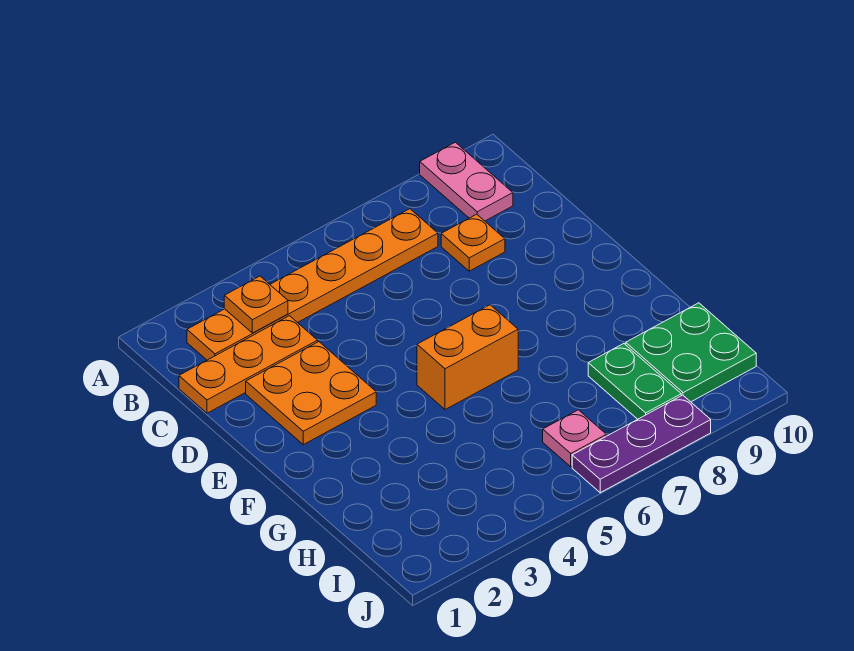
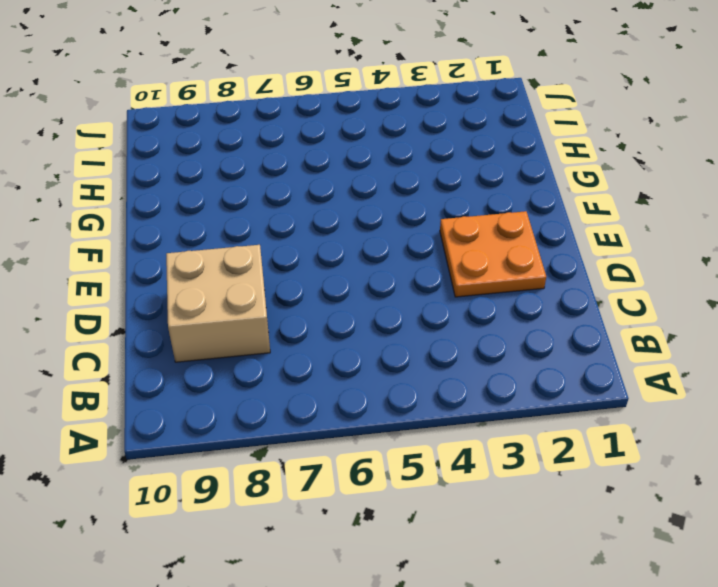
tan 2x2 brick [166,245,270,362] -> orange 1x1 plate [441,214,505,271]
none -> pink 1x2 plate [420,142,513,221]
none -> orange 1x6 plate [187,209,438,360]

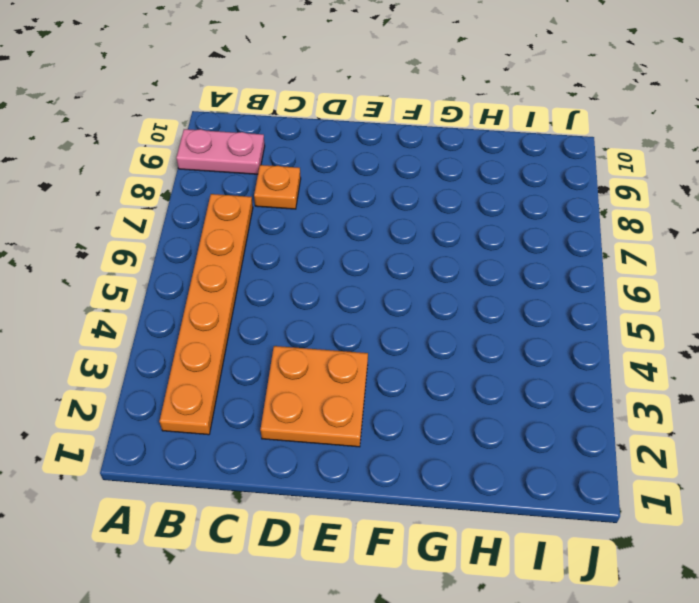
none -> orange 1x3 plate [179,316,318,413]
none -> orange 1x2 brick [417,305,518,410]

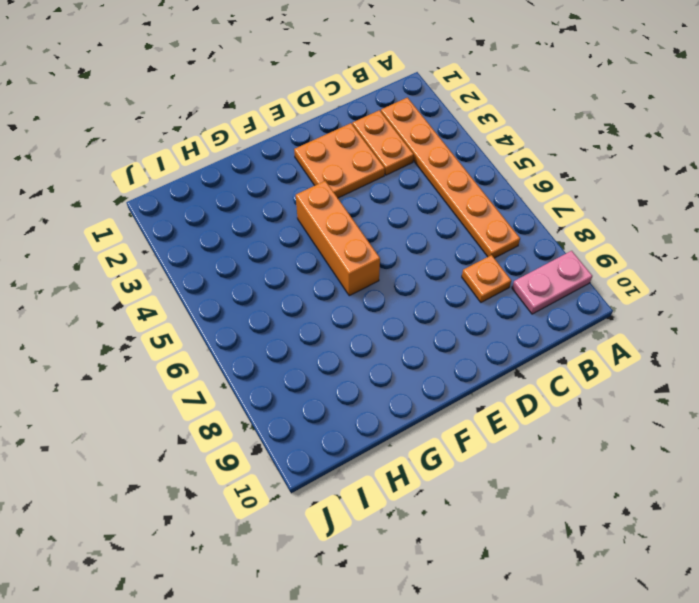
orange 1x2 plate [352,110,414,175] -> orange 1x3 plate [179,316,318,413]
orange 1x3 brick [296,181,380,296] -> orange 1x2 brick [417,305,518,410]
none -> green 1x2 plate [588,344,681,419]
none -> green 2x2 plate [626,303,756,402]

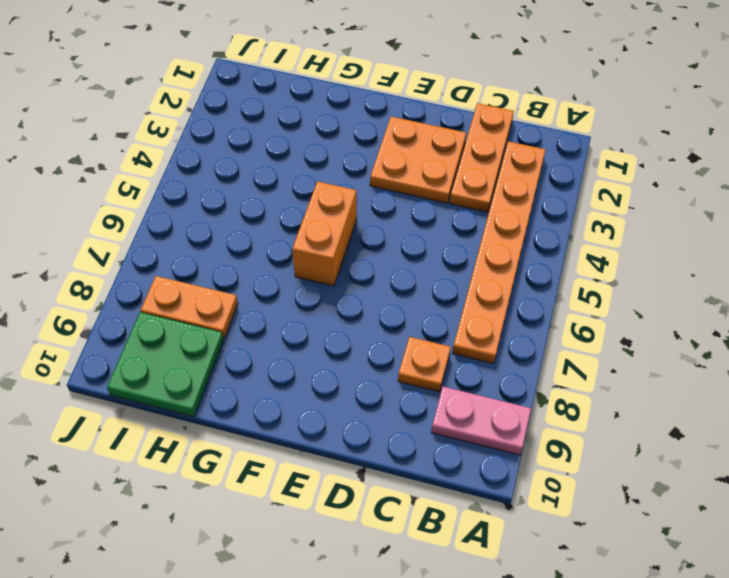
orange 1x2 plate [141,276,238,339] -> green 1x2 plate [588,344,681,419]
none -> pink 1x1 plate [543,410,606,467]
none -> purple 1x3 plate [572,395,711,493]

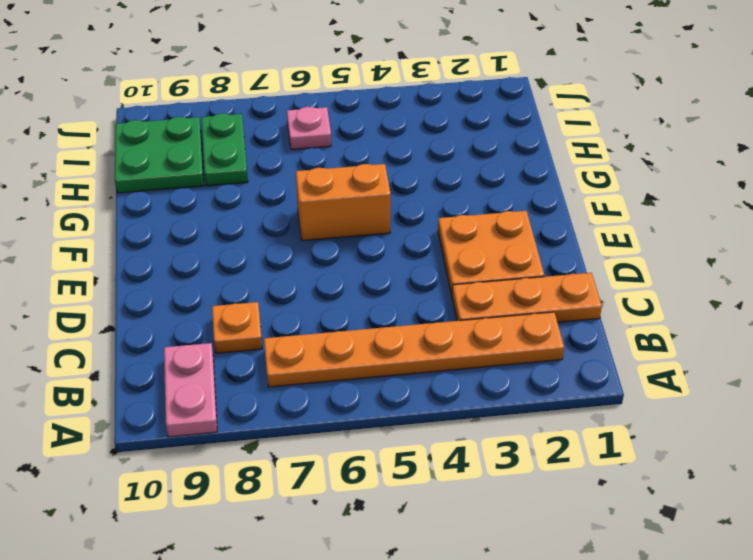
none -> purple 1x3 plate [572,395,711,493]
none -> orange 1x1 plate [224,276,288,333]

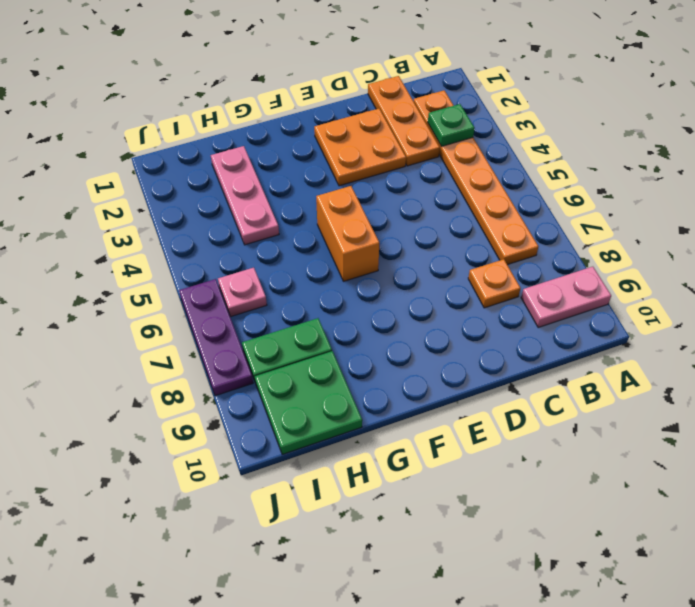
green 1x1 plate [428,104,474,146] -> orange 1x1 plate [224,276,288,333]
pink 1x3 plate [211,146,279,245] -> none

